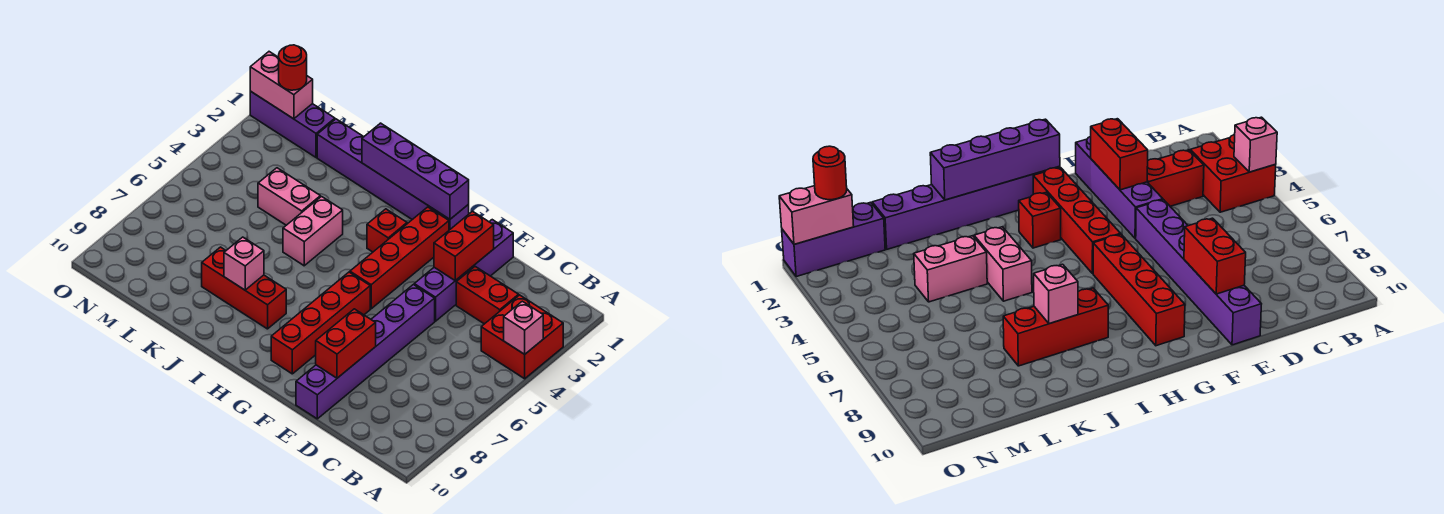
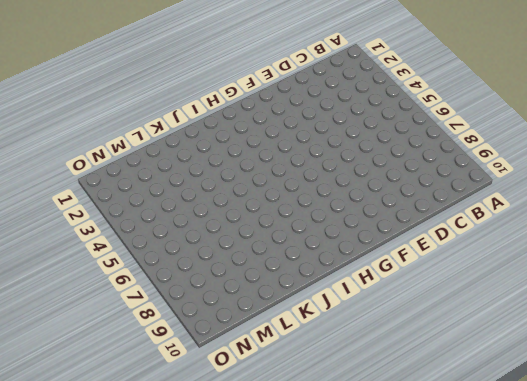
none -> red 2x2 brick [481,295,563,379]
none -> red 1x2 brick [456,267,519,324]
none -> purple 1x4 brick [414,220,513,321]

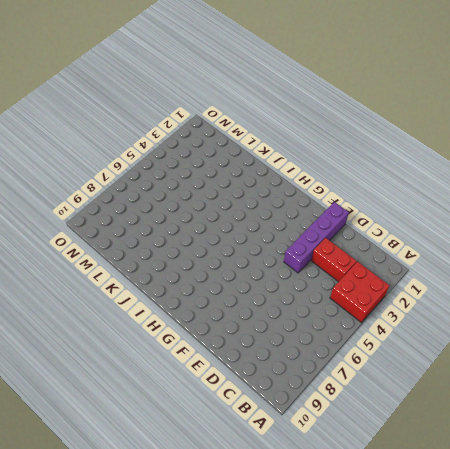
none -> purple 1x6 brick [296,285,435,419]
none -> purple 1x6 brick [317,119,469,230]
none -> red 1x4 brick [350,207,449,309]

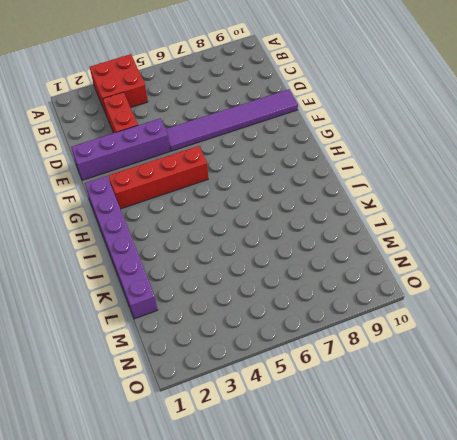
purple 1x6 tile [166,89,298,151] -> purple 1x6 brick [296,285,435,419]
none -> red 1x4 brick [271,272,370,374]
none -> red 1x1 brick [367,209,407,252]
none -> red 1x3 brick [202,247,286,329]

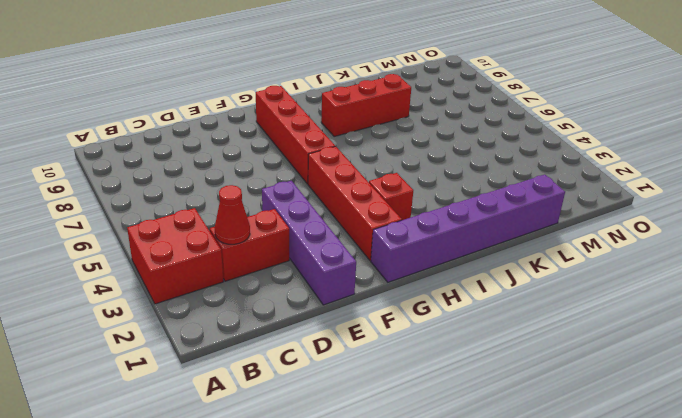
red 1x1 cone [215,185,250,244] -> none
none -> purple 1x6 brick [296,285,435,419]
none -> pink 1x2 brick [283,197,343,266]
none -> pink 1x2 brick [258,168,320,225]

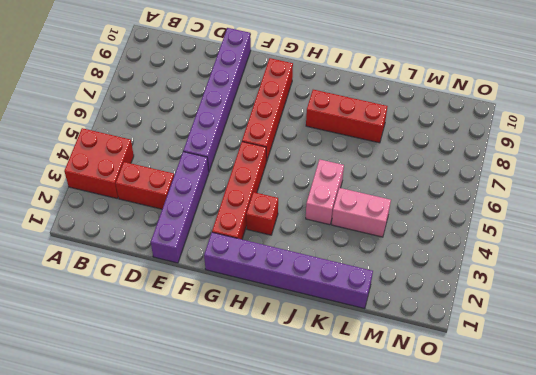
none -> purple 1x3 brick [250,91,335,157]
none -> pink 1x1 brick [504,301,543,354]
none -> red 1x2 brick [434,211,494,281]

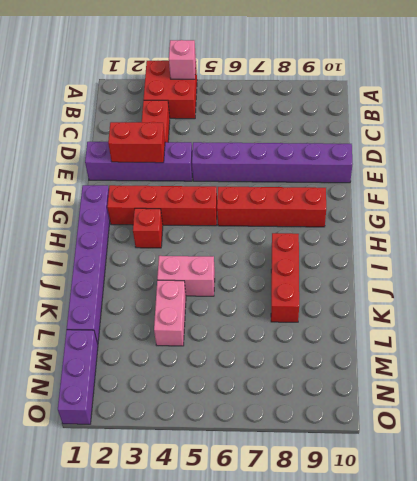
none -> red 1x2 brick [316,309,376,378]
none -> purple 1x4 brick [362,123,469,219]
none -> pink 1x1 brick [224,237,264,290]

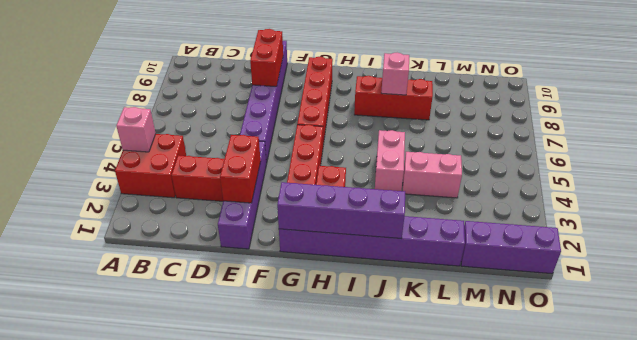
none -> pink 1x2 brick [250,52,313,119]
none -> red 1x1 round brick [279,45,307,90]

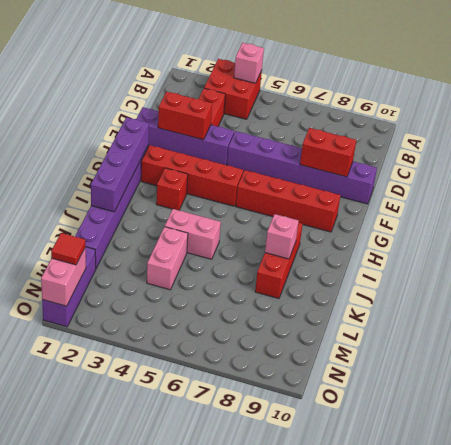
red 1x1 tile [51,233,86,265] -> red 1x1 round brick [279,45,307,90]

